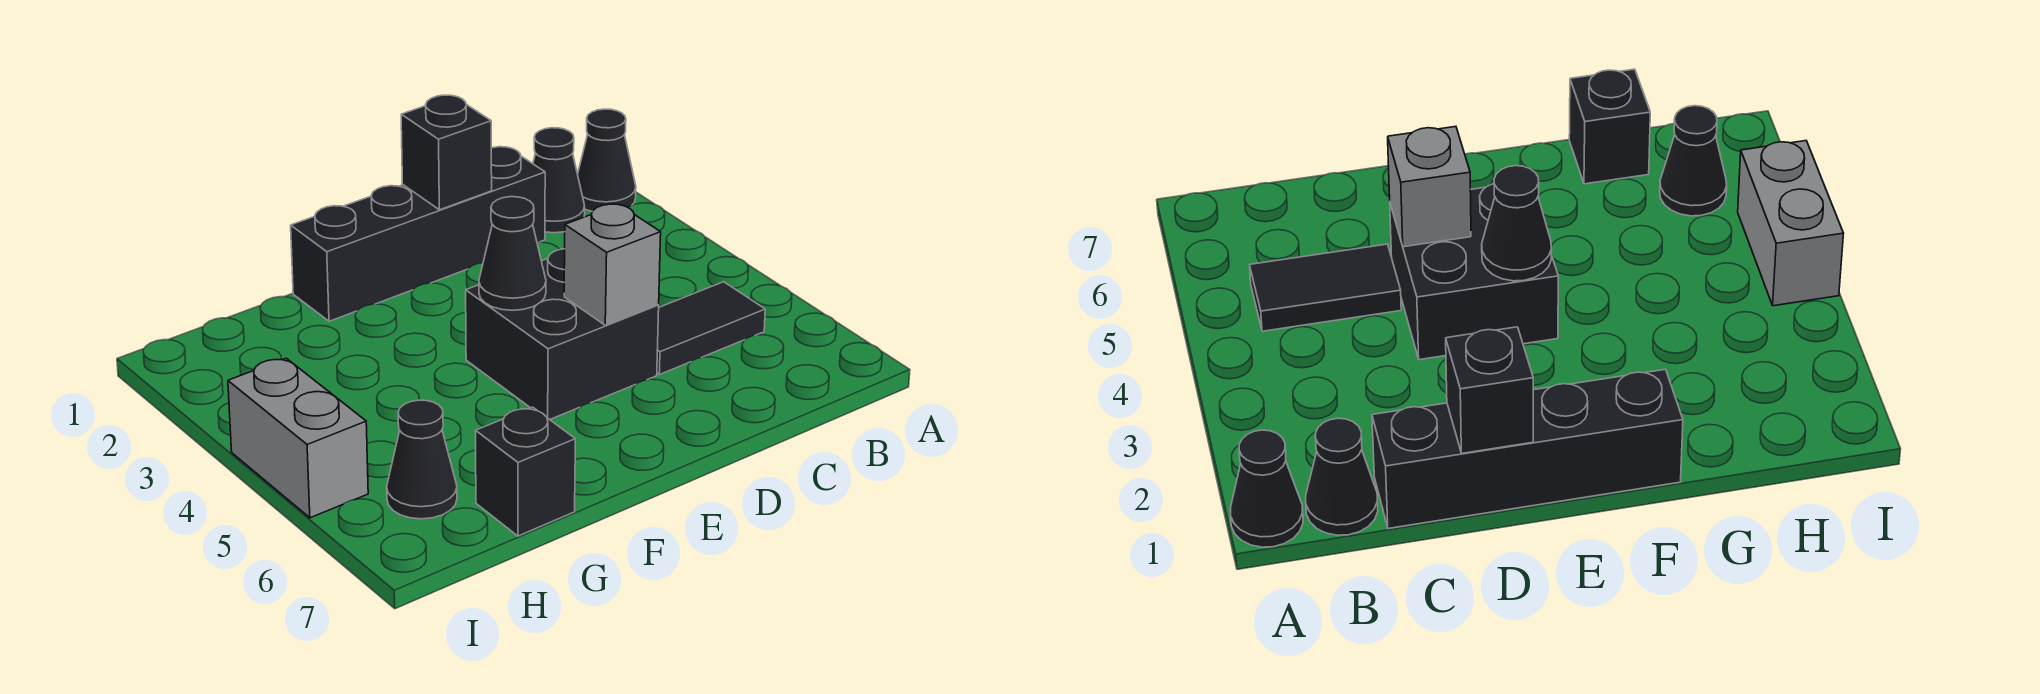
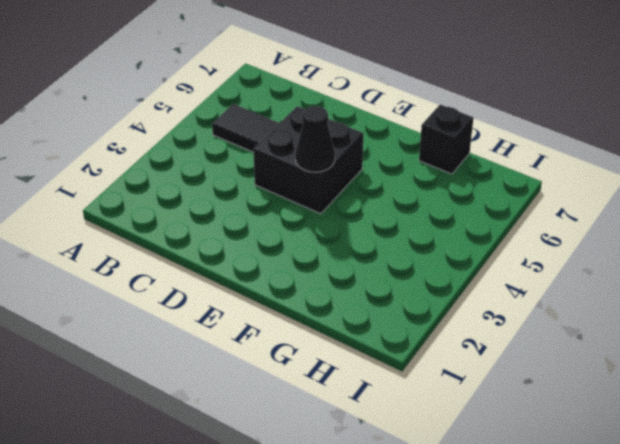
none -> black 1x1 cone [578,109,636,211]
none -> black 1x1 cone [533,128,585,233]

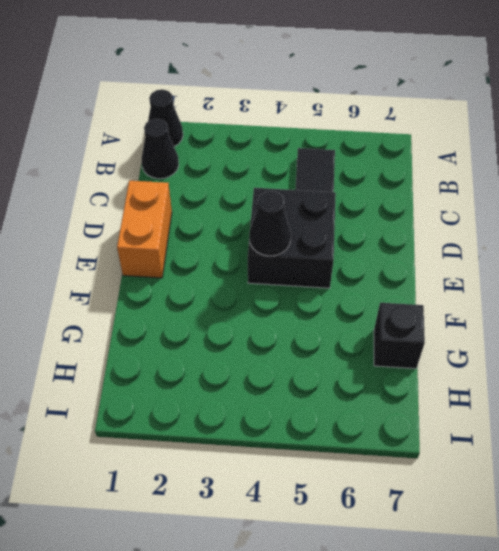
orange 1x2 brick [117,181,172,278] -> black 1x4 brick [291,147,545,321]
none -> black 1x1 cone [387,400,457,519]
none -> grey 1x2 brick [228,358,368,518]

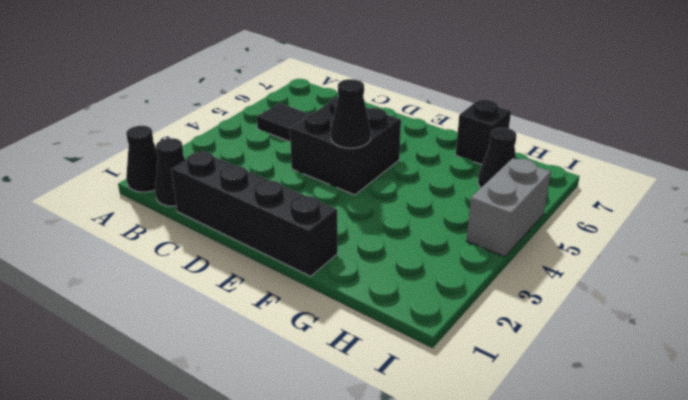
none -> black 1x1 brick [401,95,492,210]
none -> grey 1x1 brick [564,204,661,325]

